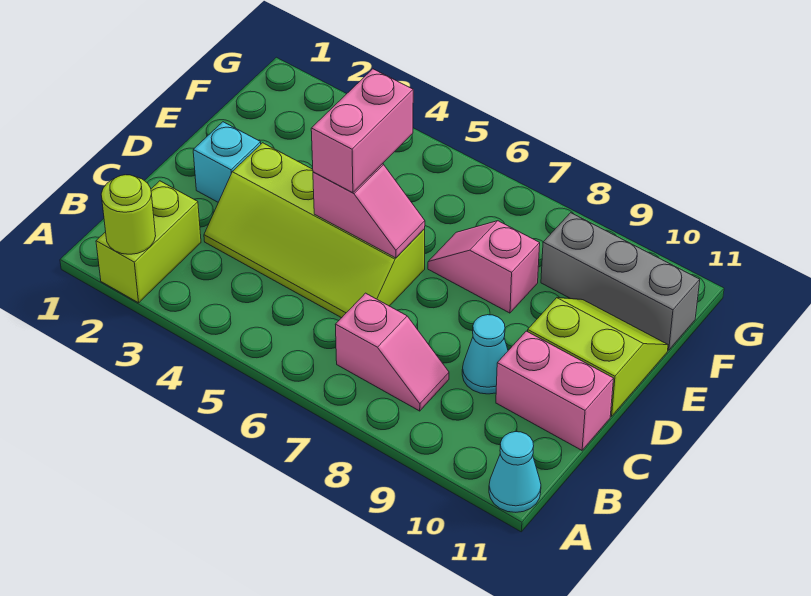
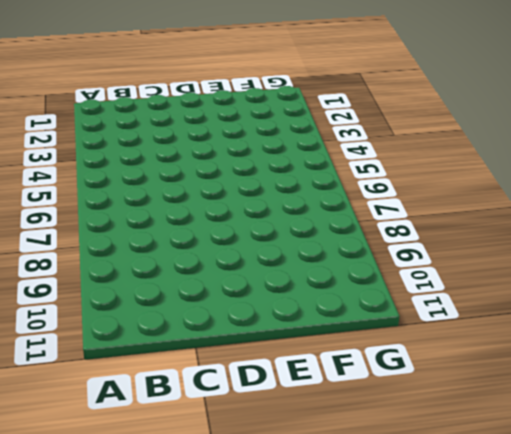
none -> lime 1x2 brick [96,181,201,303]
none -> cyan 1x1 cone [489,432,541,512]
none -> pink 1x2 slope [335,293,449,411]

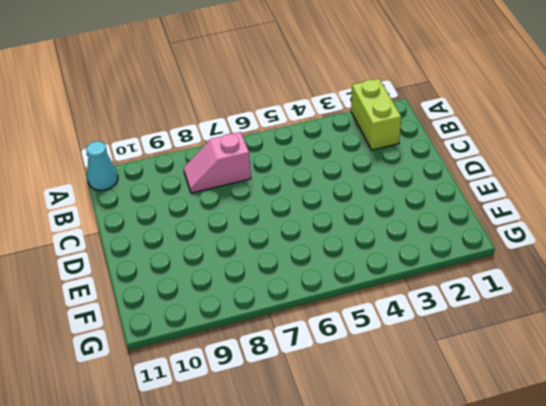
none -> lime 2x4 slope [204,143,425,318]
none -> cyan 1x1 cone [462,315,508,394]
none -> pink 1x2 brick [496,331,614,450]

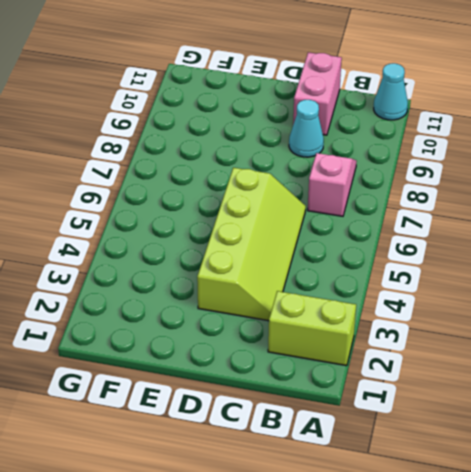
none -> cyan 1x1 brick [193,122,261,202]
none -> lime 2x2 slope [528,298,668,416]
none -> pink 1x2 slope [428,221,540,313]

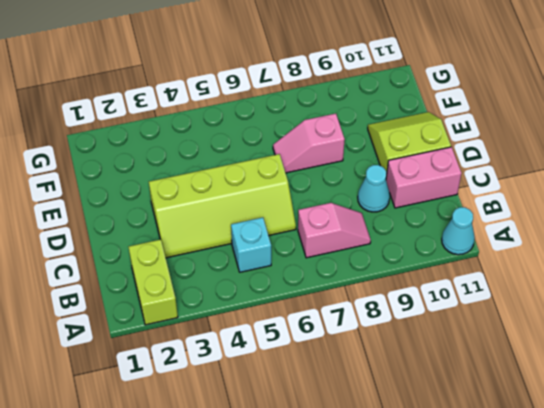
cyan 1x1 brick [231,218,271,272] -> cyan 1x1 brick moved to [193,122,261,202]
none -> grey 1x3 brick [541,213,700,350]
none -> lime 1x1 round brick [101,175,156,254]
none -> pink 1x2 slope [313,164,425,258]

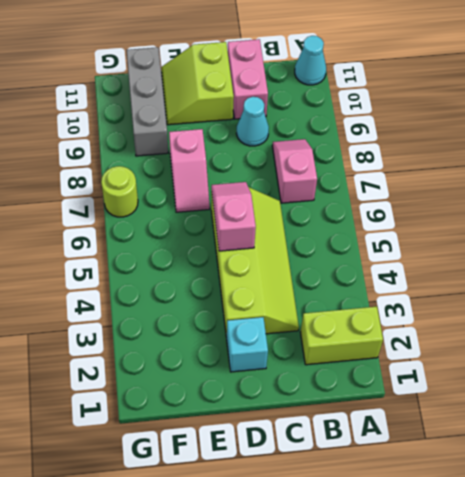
lime 1x1 round brick [101,166,138,217] -> lime 1x1 round brick moved to [101,175,156,254]
none -> pink 1x2 brick [311,69,413,193]

